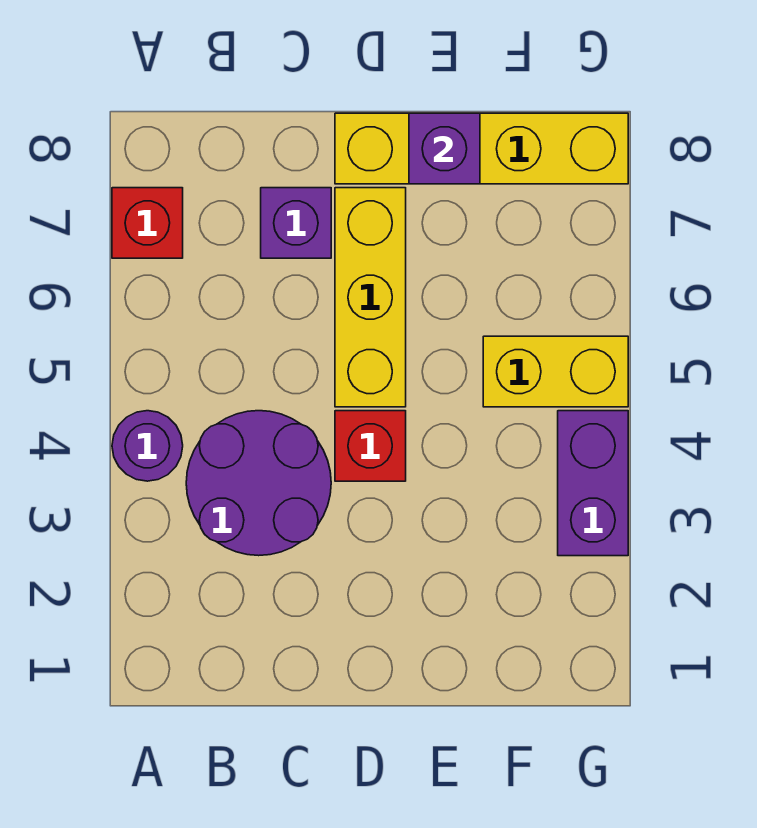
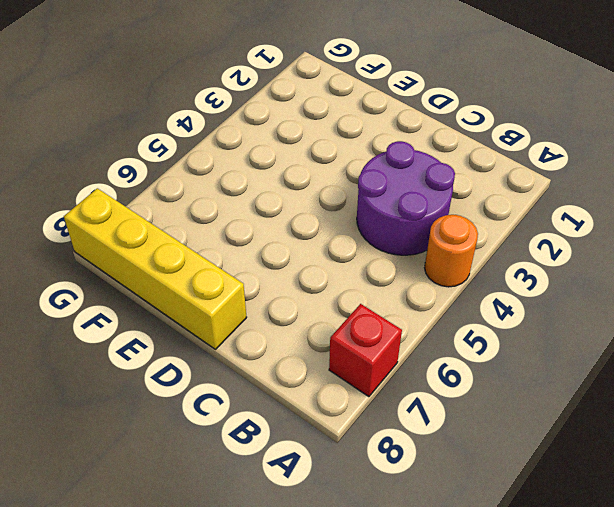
orange 1x1 round brick [424,215,478,287] -> purple 1x1 round brick [112,411,183,481]
none -> purple 1x1 brick [261,188,331,258]
none -> red 1x1 brick [335,411,406,481]

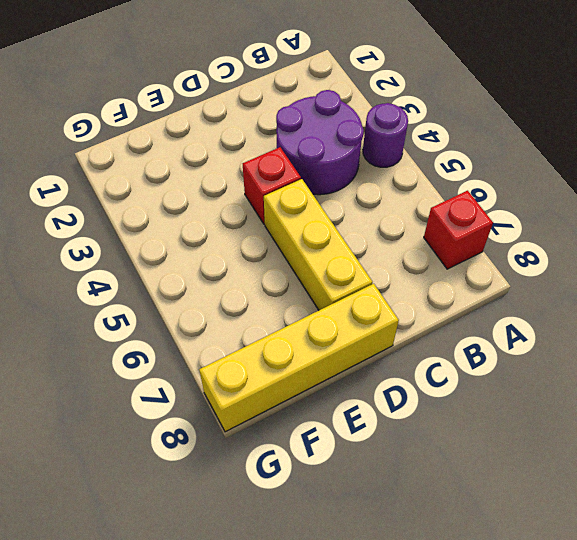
none -> purple 1x1 brick [261,188,331,258]
none -> yellow 1x2 brick [483,336,628,407]

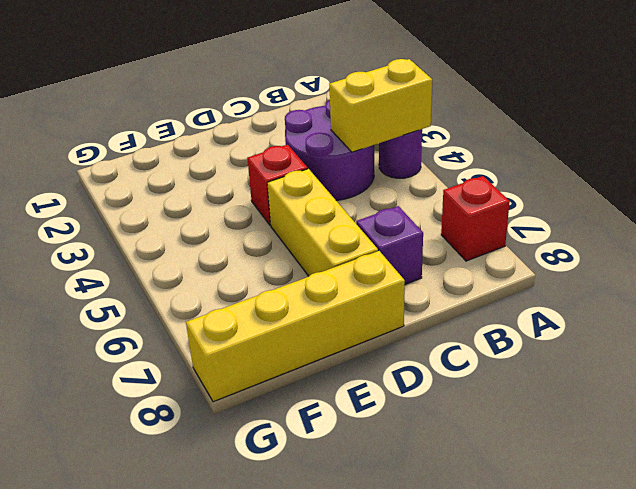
yellow 1x2 brick [329,59,432,152] -> yellow 1x2 brick moved to [483,336,628,407]
none -> purple 1x2 brick [558,411,628,556]
none -> purple 1x1 brick [409,113,480,184]

